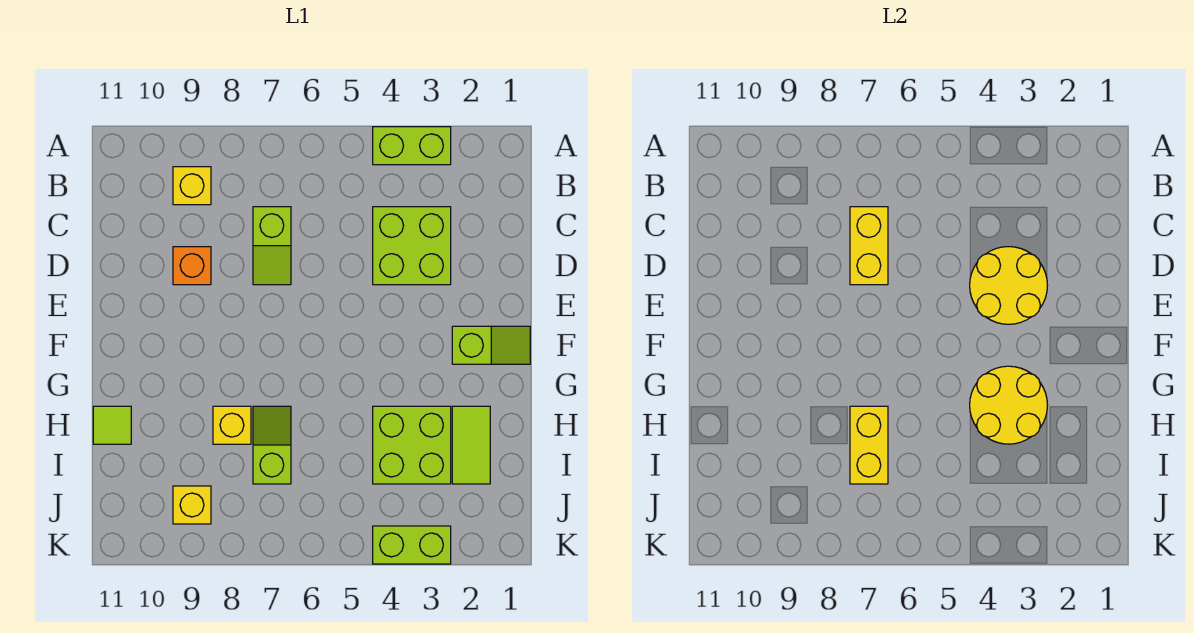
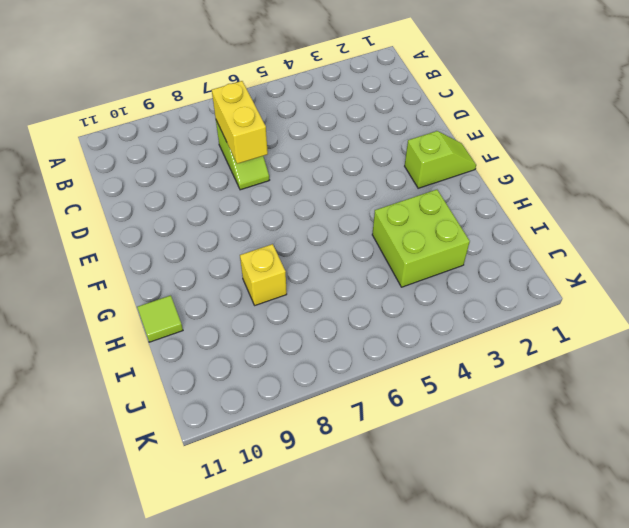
none -> lime 1x2 brick [373,127,451,165]
none -> yellow 1x1 brick [173,167,211,205]
none -> lime 2x2 brick [373,207,451,285]

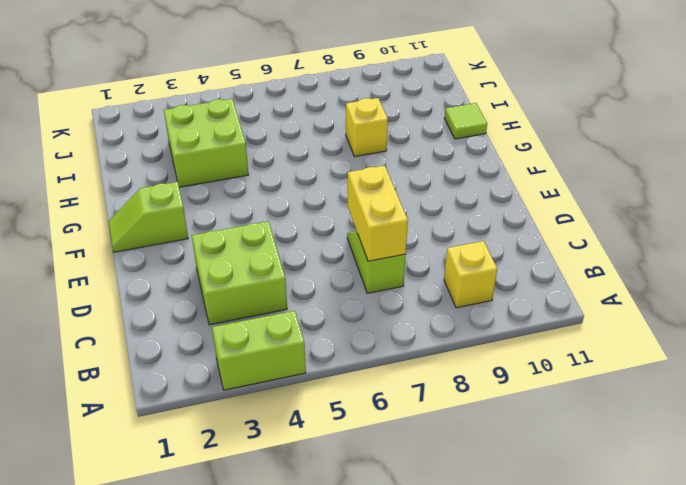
none -> orange 1x1 brick [173,247,211,285]
none -> lime 1x2 tile [452,406,490,484]
none -> lime 1x2 slope [253,406,291,484]

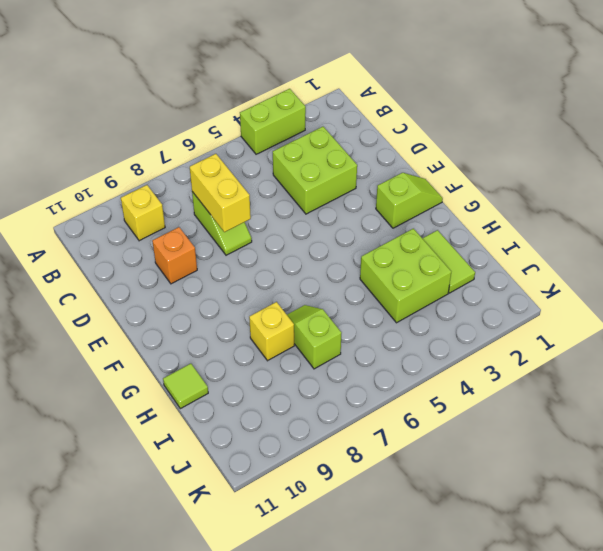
none -> yellow 1x1 brick [173,486,211,524]
none -> lime 1x2 brick [373,526,451,564]
none -> yellow 2x2 round brick [970,247,1047,324]

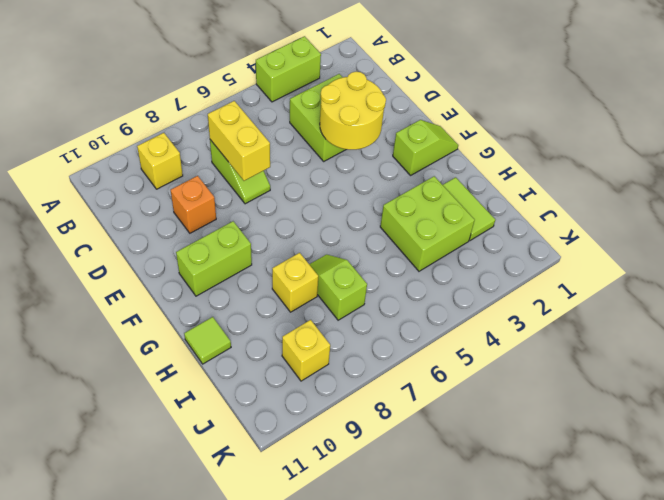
lime 1x2 brick [176,221,252,296] -> lime 1x2 brick moved to [373,526,451,564]
none -> yellow 2x2 round brick [970,366,1047,444]
none -> yellow 1x2 brick [850,406,888,484]

